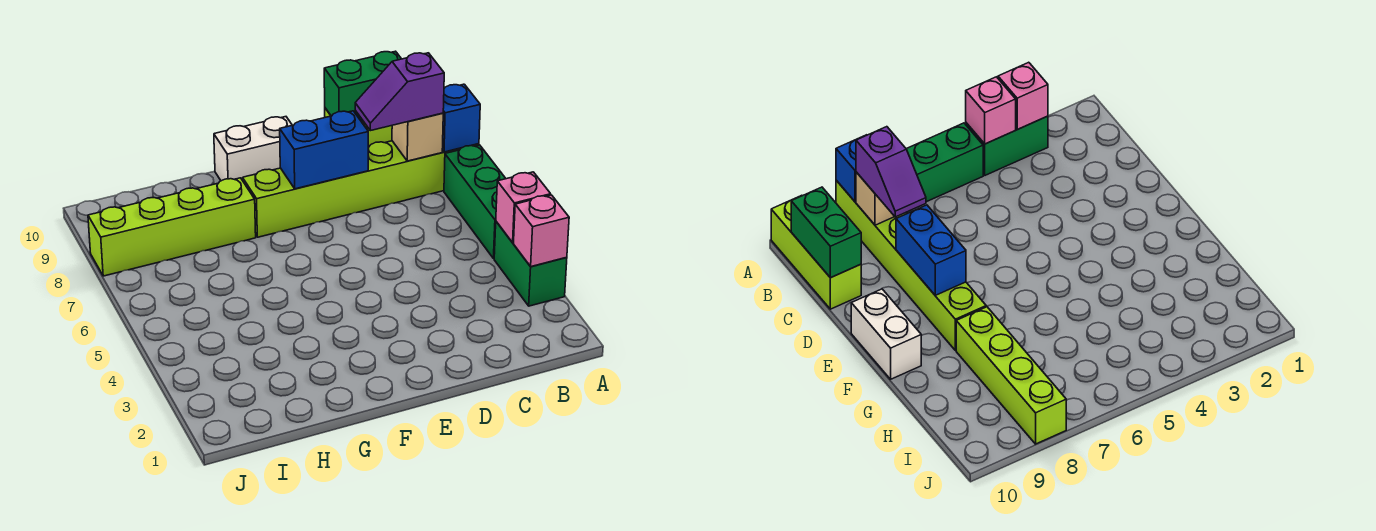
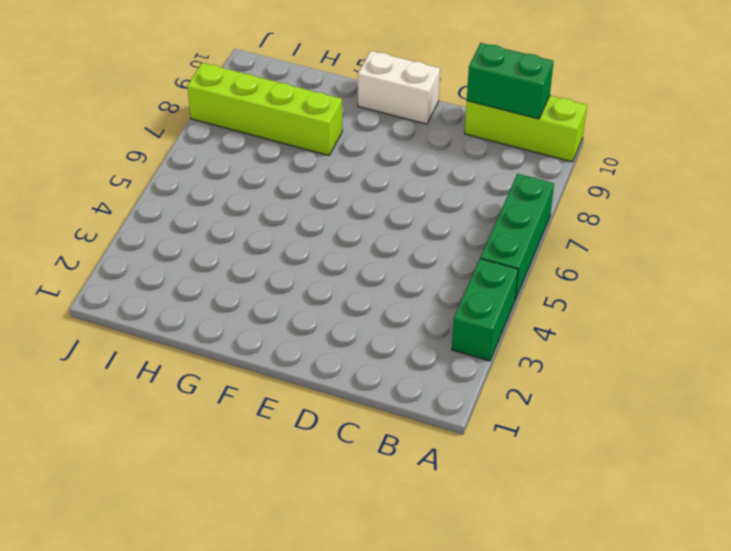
none -> lime 1x6 brick [243,141,479,237]
none -> pink 1x1 brick [513,195,569,267]
none -> pink 1x1 brick [496,172,551,243]

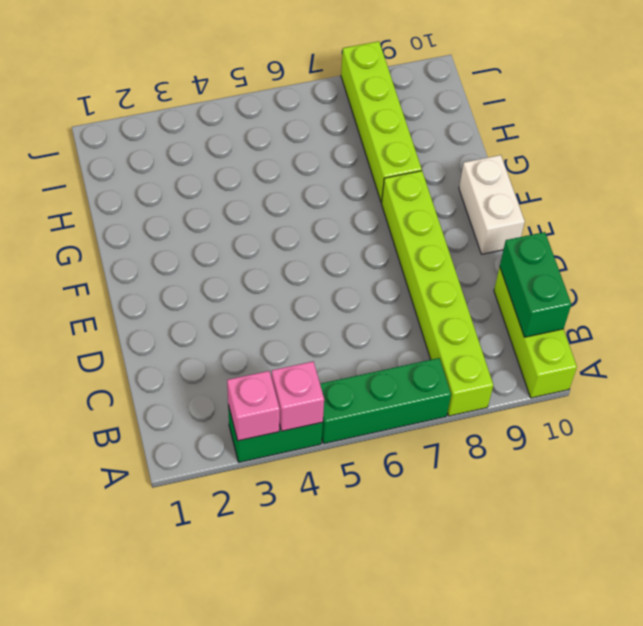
none -> blue 1x1 brick [442,84,480,152]
none -> tan 1x1 brick [392,113,443,161]
none -> blue 1x2 brick [280,111,368,189]

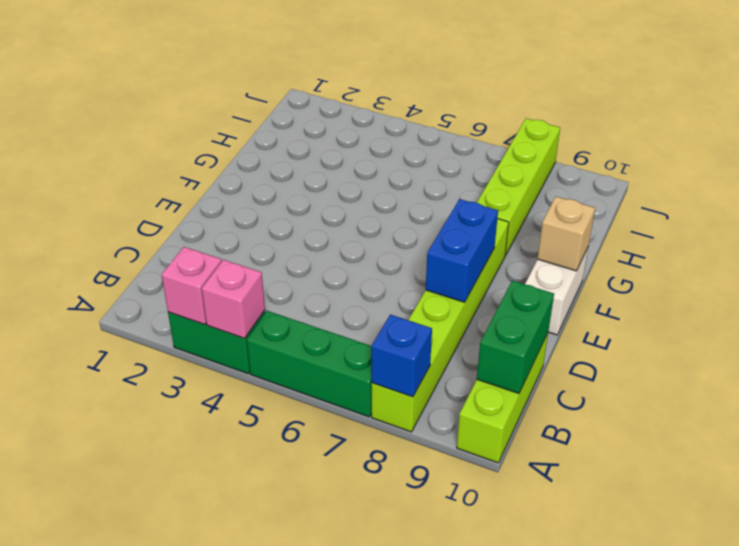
tan 1x1 brick [538,197,595,271] -> tan 1x1 brick moved to [392,113,443,161]
none -> purple 1x2 slope [355,53,444,131]

